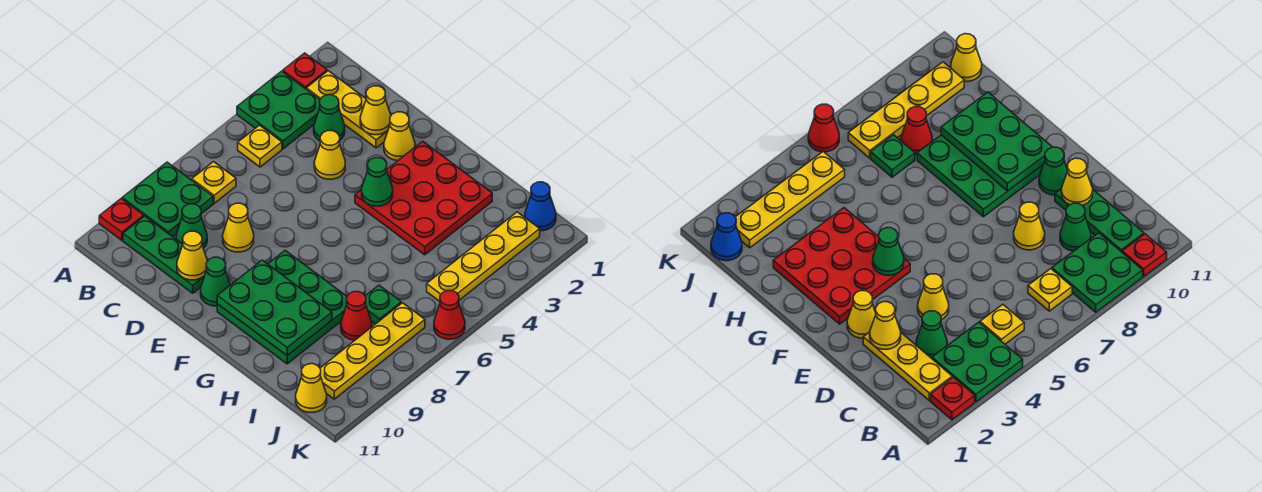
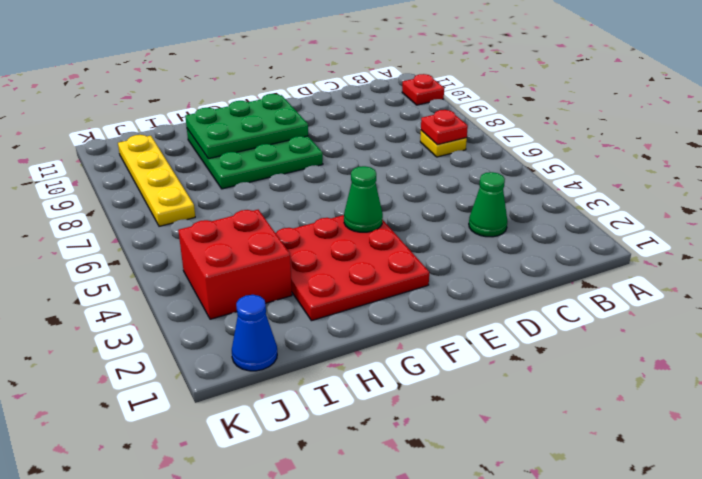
red 1x1 plate [421,110,468,145] -> red 1x1 plate moved to [283,53,327,89]
red 2x2 brick [178,210,292,319] -> yellow 1x4 plate [427,212,540,301]
none -> green 2x2 plate [237,71,320,149]
none -> green 2x2 plate [122,162,213,237]
none -> yellow 1x3 plate [306,71,388,148]

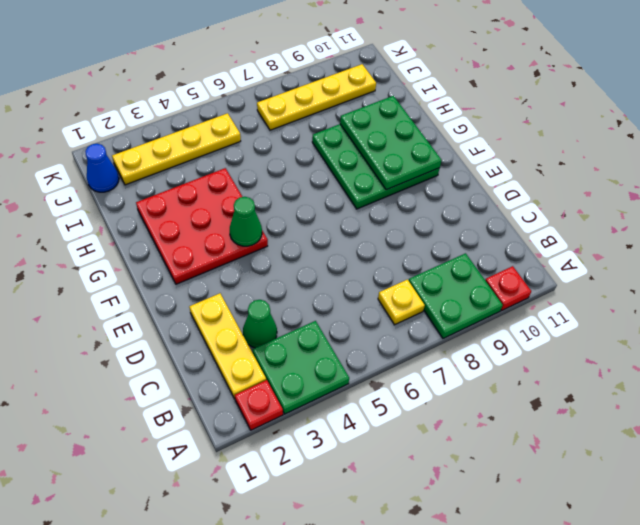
none -> yellow 1x1 plate [238,125,282,167]
none -> green 1x3 plate [123,216,204,293]
none -> green 1x1 cone [176,204,207,248]

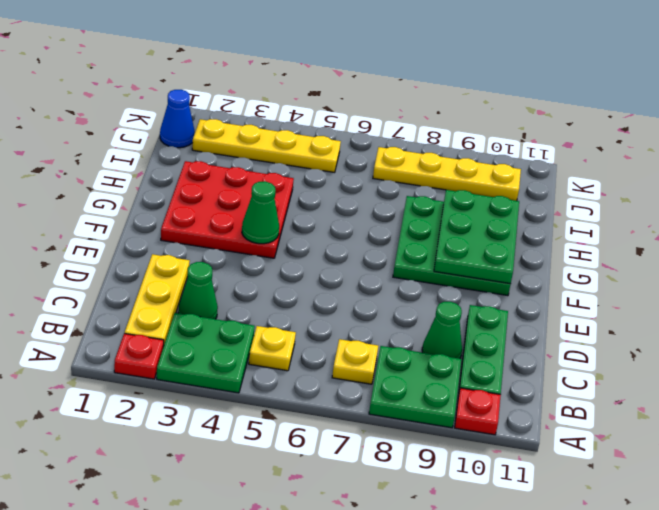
none -> yellow 1x1 cone [314,131,345,179]
none -> yellow 1x1 cone [223,203,254,252]
none -> yellow 1x1 cone [384,112,415,161]

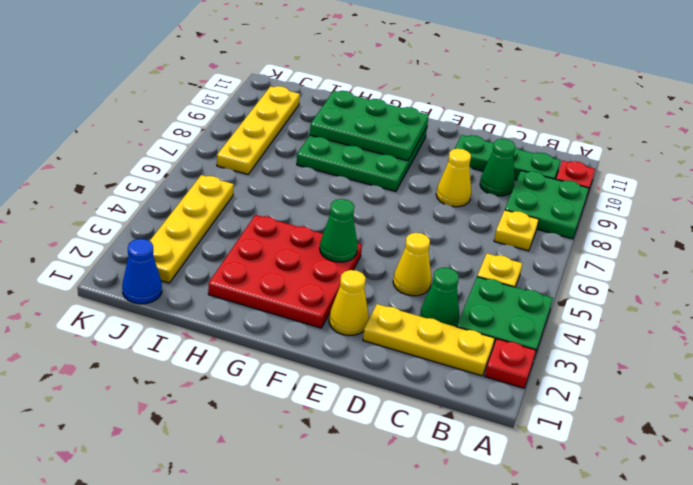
none -> green 1x1 cone [201,257,230,306]
none -> green 1x1 plate [366,285,401,324]
none -> red 1x1 cone [341,292,372,340]

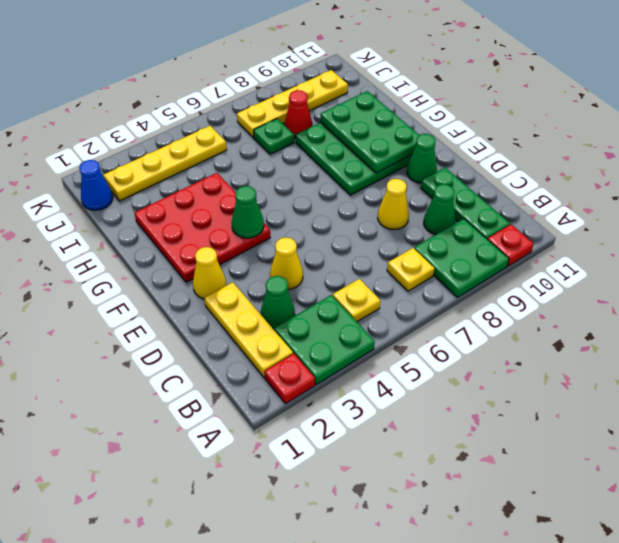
none -> yellow 1x1 cone [296,364,327,413]
none -> red 1x1 cone [434,291,465,339]
none -> yellow 1x1 cone [360,86,391,135]

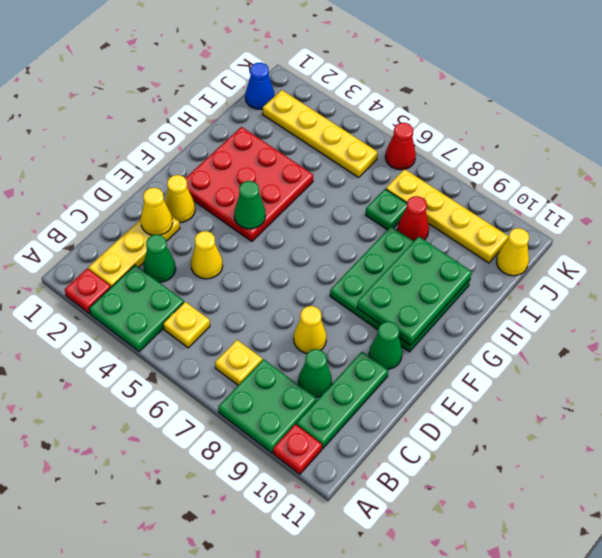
none -> yellow 1x1 cone [177,231,207,280]

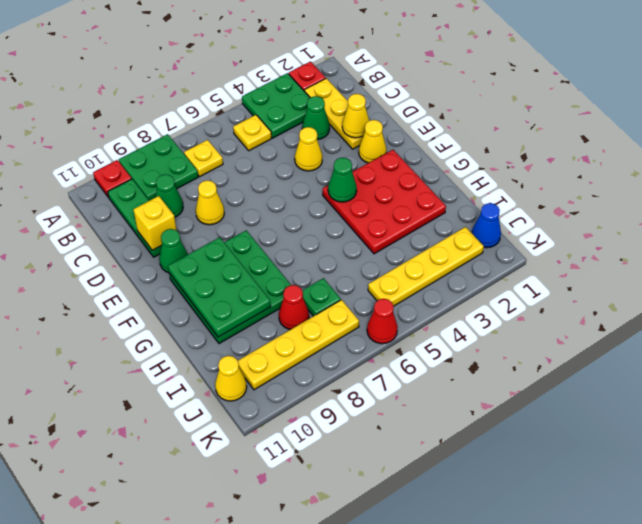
yellow 1x1 brick [133,196,176,250] -> yellow 1x1 cone [177,231,207,280]

